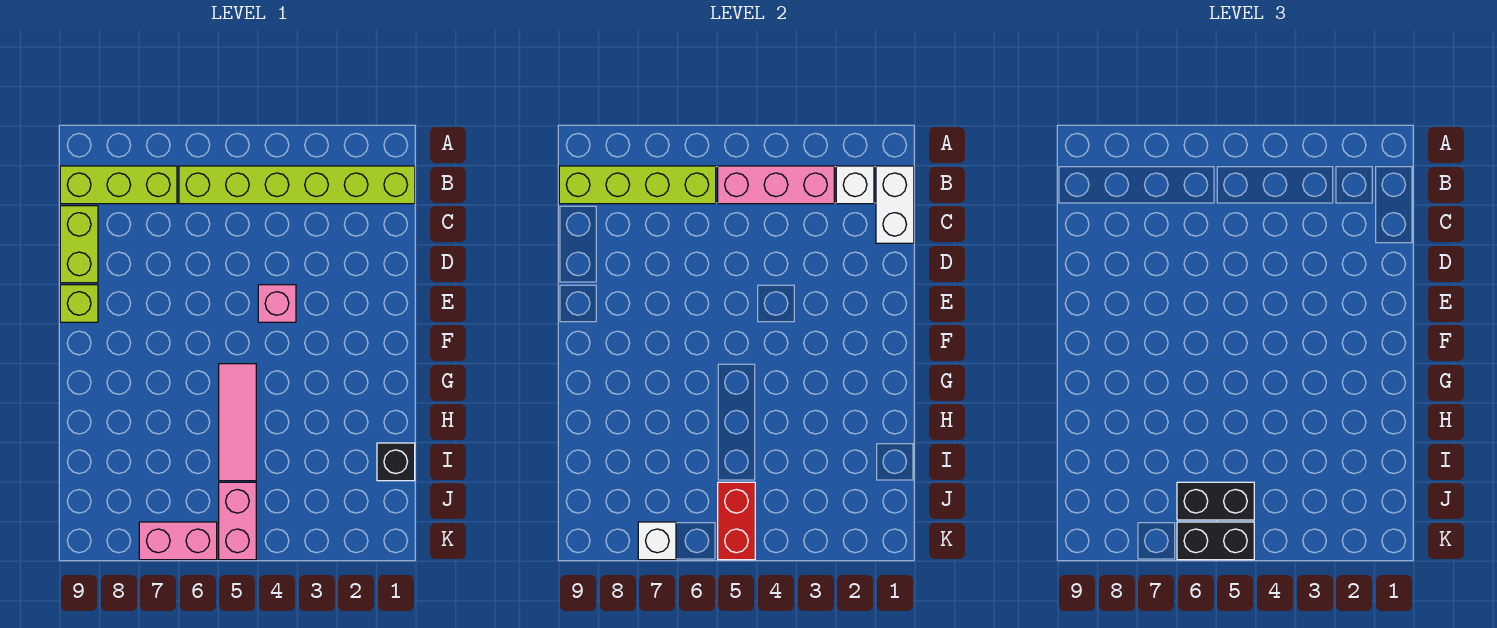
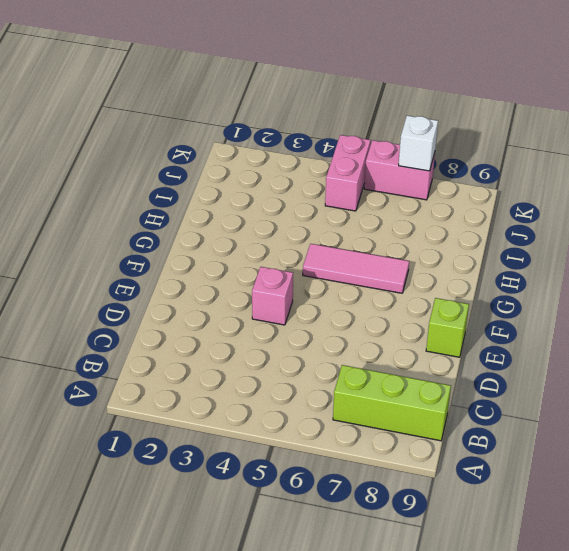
pink 1x3 tile [303,244,409,293] -> pink 1x3 tile turned to [219,364,256,481]
none -> lime 1x6 brick [179,166,415,204]
none -> lime 1x2 brick [60,206,98,283]
none -> black 1x1 brick [377,443,415,481]

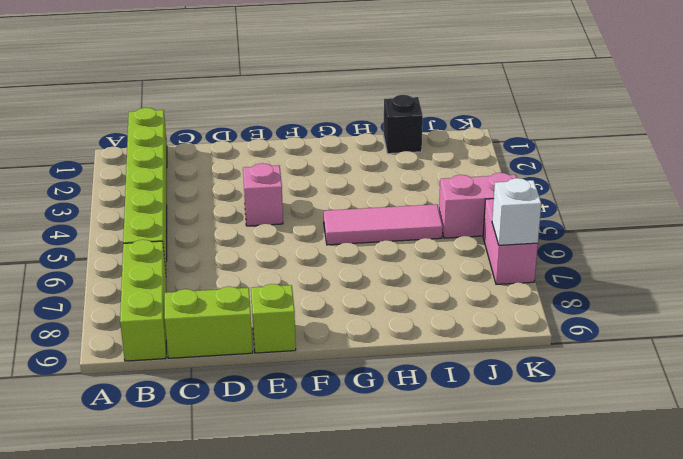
none -> white 1x2 brick [876,166,914,243]
none -> white 1x1 brick [836,166,874,204]
none -> pink 1x3 brick [718,166,834,204]

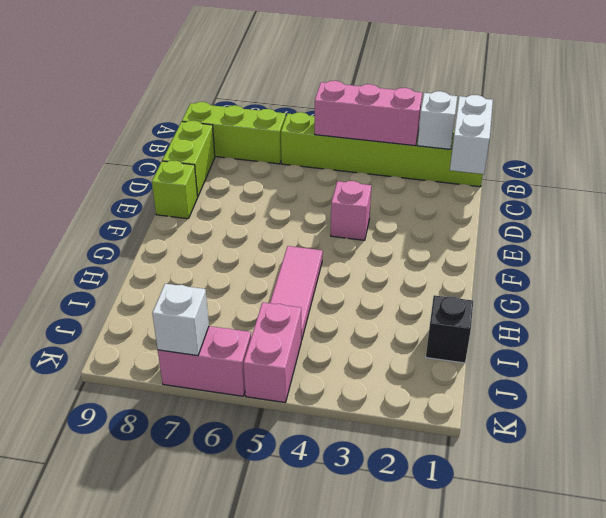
none -> lime 1x4 brick [559,166,716,204]
none -> red 1x2 brick [718,482,755,560]
none -> black 1x2 brick [1177,482,1254,520]

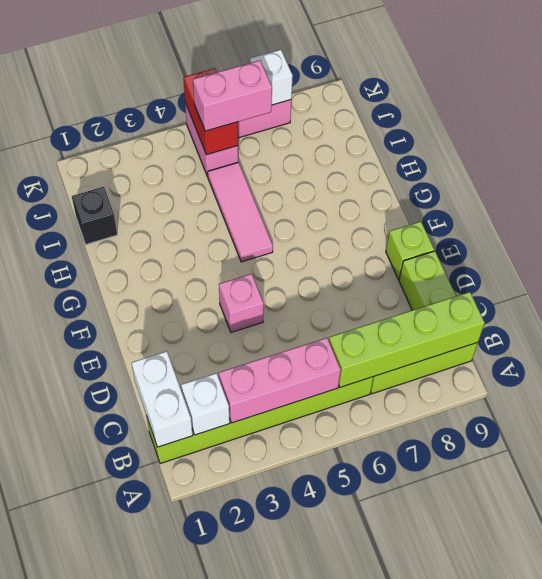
pink 1x2 brick [193,60,272,131] -> black 1x2 brick [1177,482,1254,520]
none -> black 1x2 brick [1177,522,1254,560]

